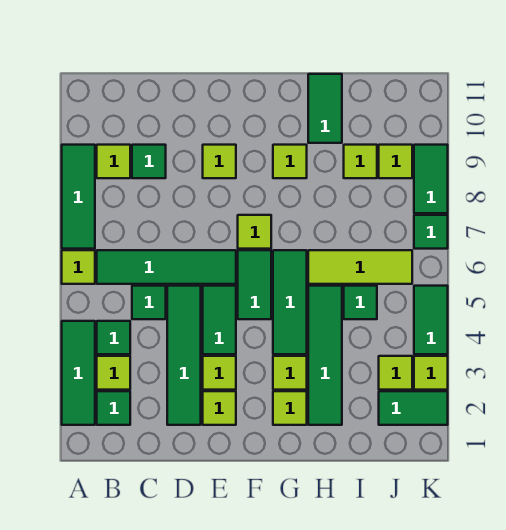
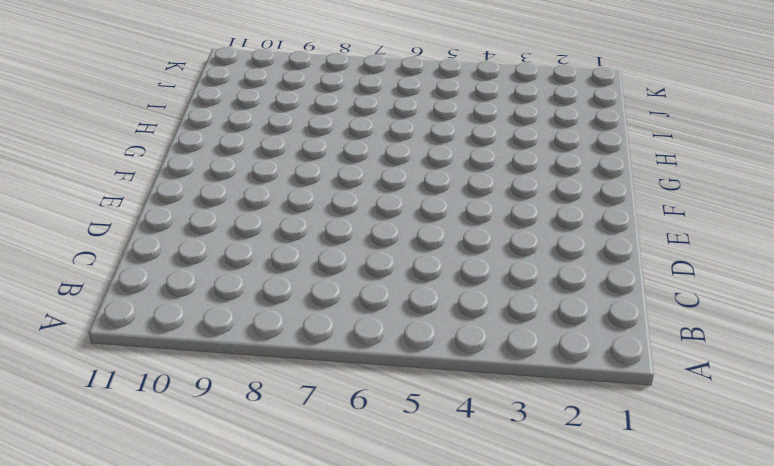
none -> green 1x3 tile [62,321,95,425]
none -> lime 1x1 tile [62,250,95,284]
none -> green 1x3 tile [62,145,95,249]
none -> green 1x1 tile [97,391,130,425]

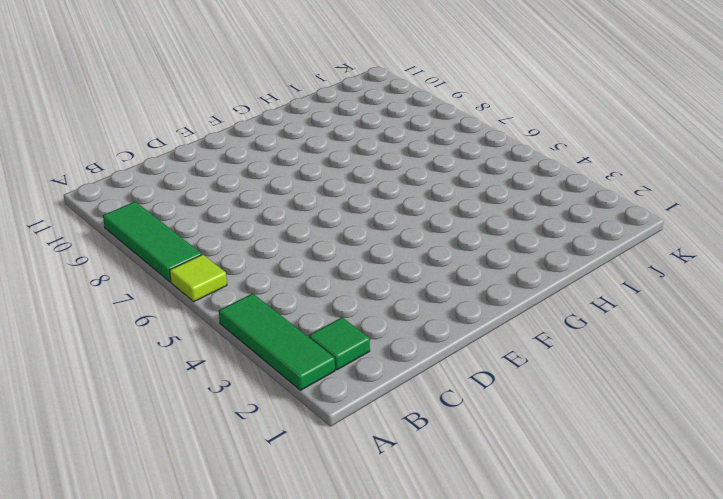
none -> lime 1x1 tile [97,356,130,390]
none -> green 1x1 tile [97,321,130,354]
none -> green 1x4 tile [97,250,236,284]
none -> lime 1x1 tile [97,145,130,178]

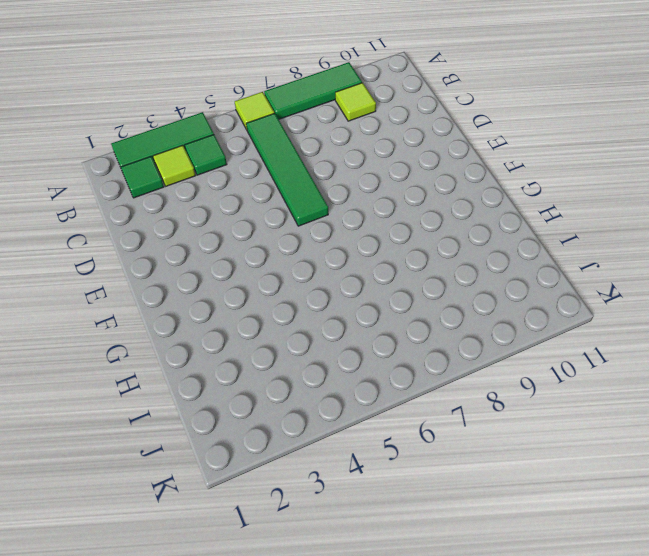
none -> green 1x1 tile [132,286,166,319]
none -> green 1x1 tile [132,145,166,178]
none -> green 1x4 tile [167,286,201,425]
none -> lime 1x1 tile [203,391,236,425]

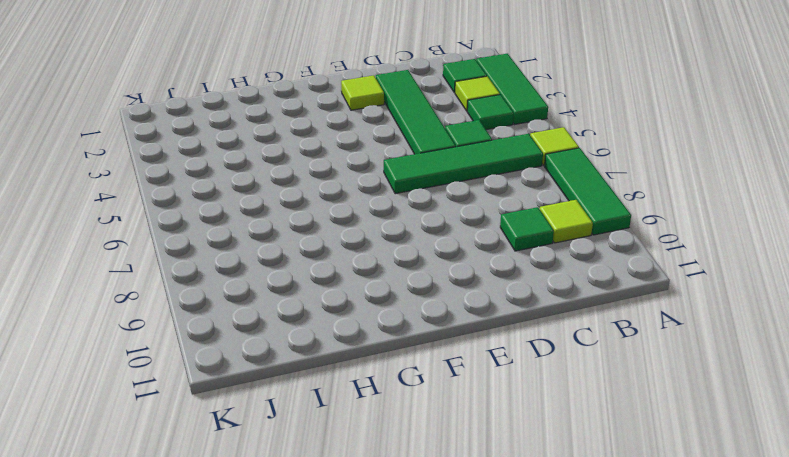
none -> lime 1x1 tile [203,356,236,390]
none -> green 1x2 tile [203,286,236,354]
none -> lime 1x1 tile [203,145,236,178]
none -> green 1x2 tile [238,250,271,319]

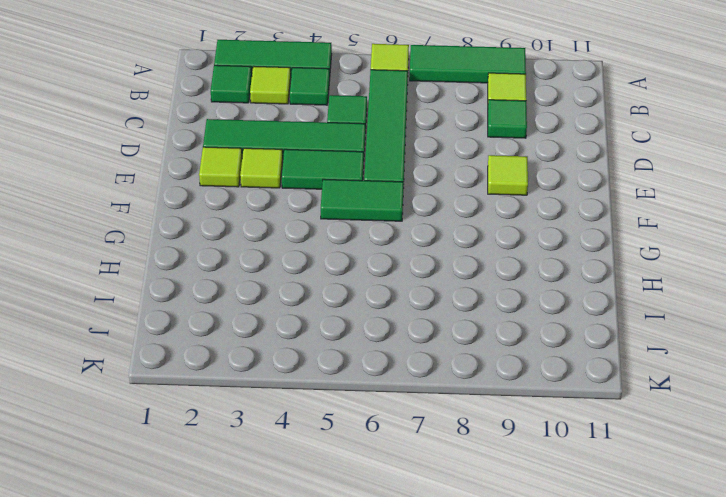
none -> lime 1x1 tile [238,215,271,249]
none -> lime 1x1 tile [273,391,307,425]
none -> lime 1x1 tile [273,356,307,390]
none -> green 1x3 tile [273,250,307,354]

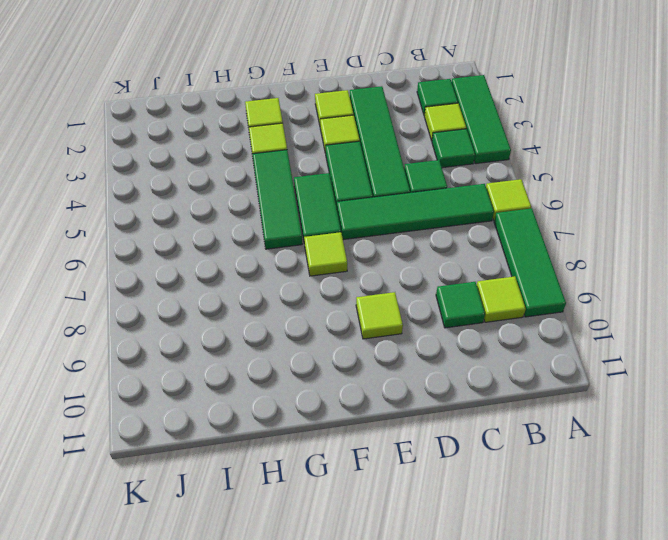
none -> lime 1x1 tile [273,145,307,178]
none -> green 1x4 tile [308,286,342,425]
none -> lime 1x3 tile [308,250,412,284]
none -> green 1x2 tile [308,74,342,143]

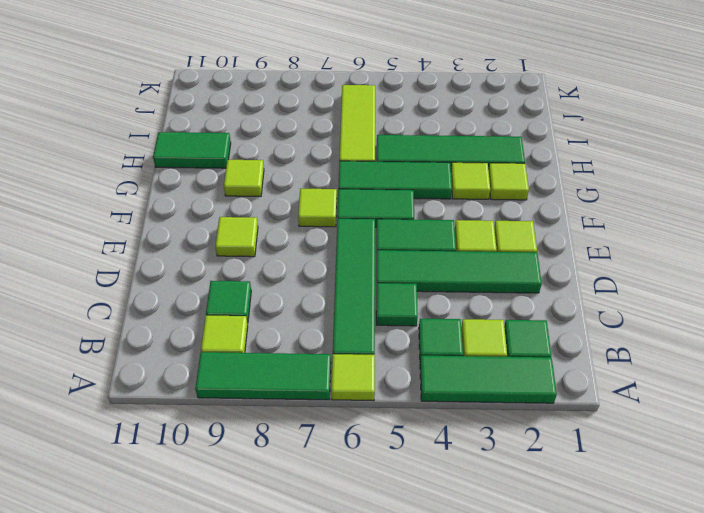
none -> green 1x1 tile [344,286,377,319]
none -> lime 1x1 tile [344,145,377,178]
none -> green 1x2 tile [379,391,448,425]
none -> lime 1x1 tile [379,356,412,390]

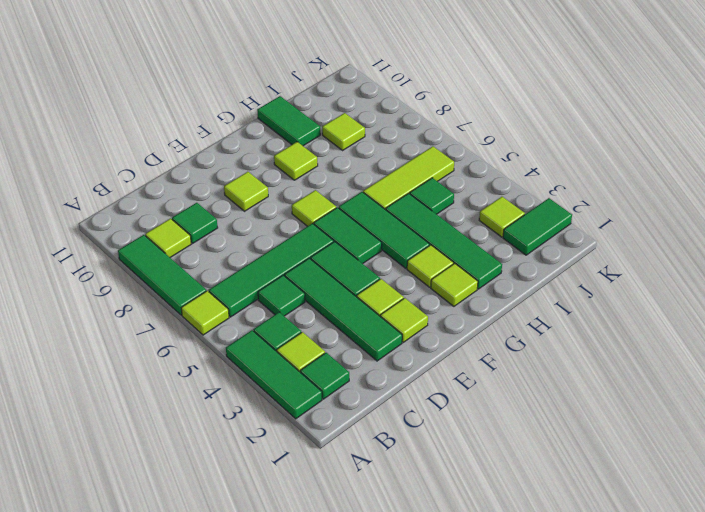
none -> lime 1x1 tile [379,145,412,178]
none -> lime 1x1 tile [414,356,448,390]
none -> green 1x2 tile [414,286,448,354]
none -> green 1x1 tile [414,215,448,249]

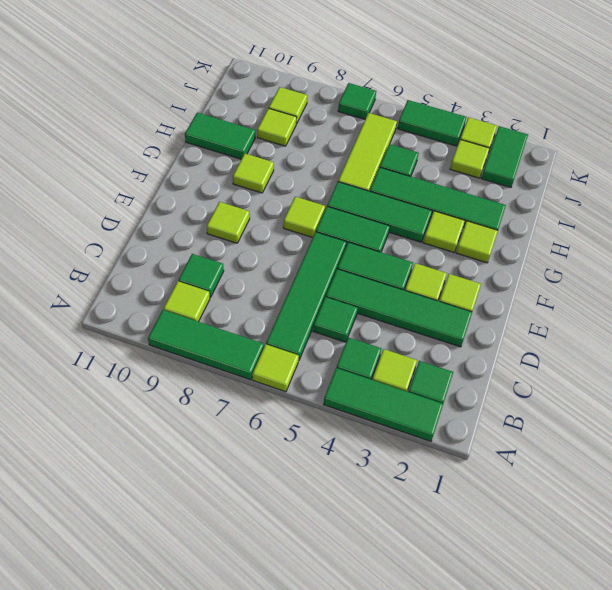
none -> green 1x2 tile [414,145,448,213]

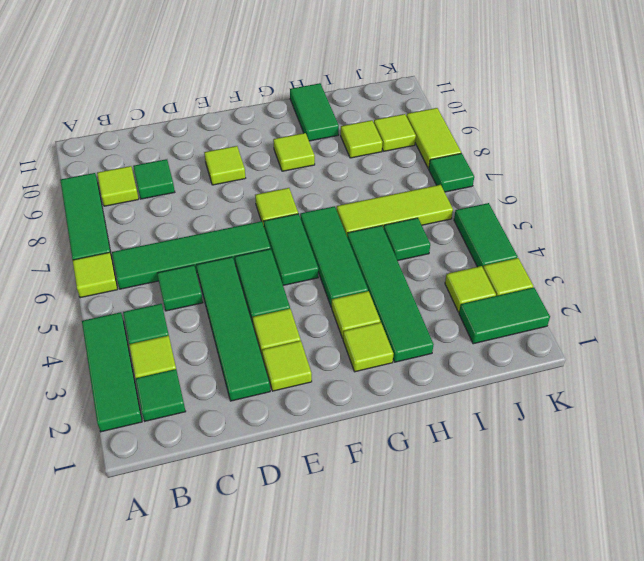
lime 1x2 tile [406,108,461,168] -> green 1x2 tile [414,145,448,213]

